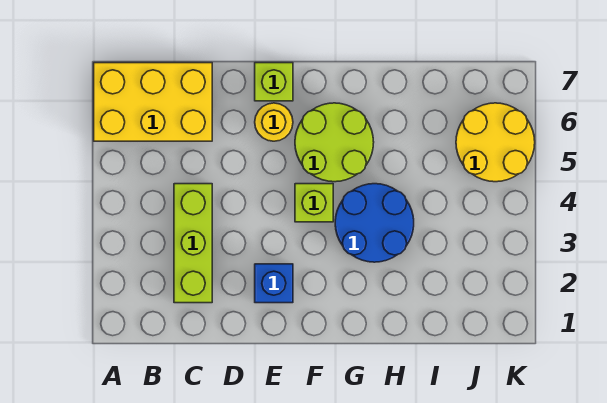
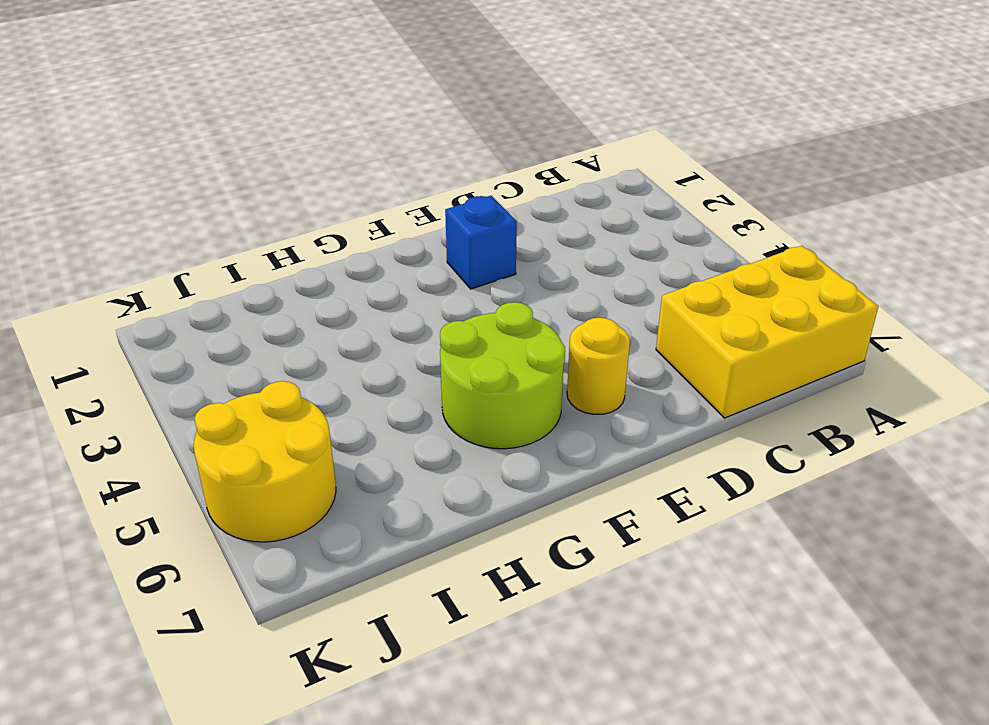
none -> lime 1x3 brick [174,184,212,303]
none -> lime 1x1 brick [255,63,293,101]

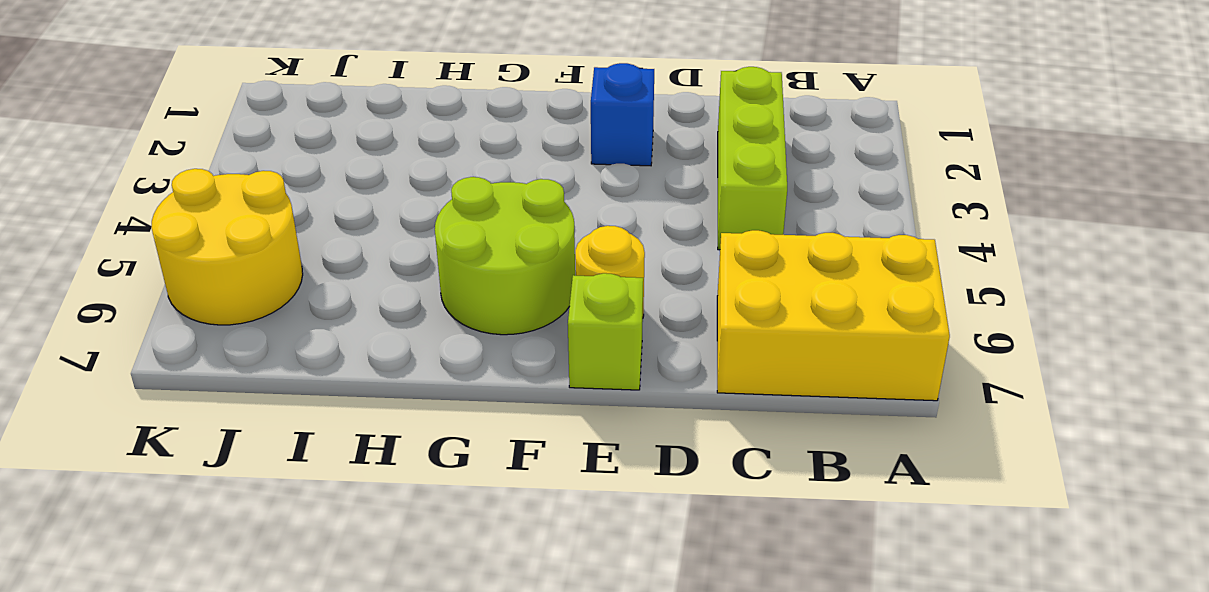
none -> lime 1x1 brick [295,184,333,222]
none -> blue 2x2 round brick [335,184,414,262]

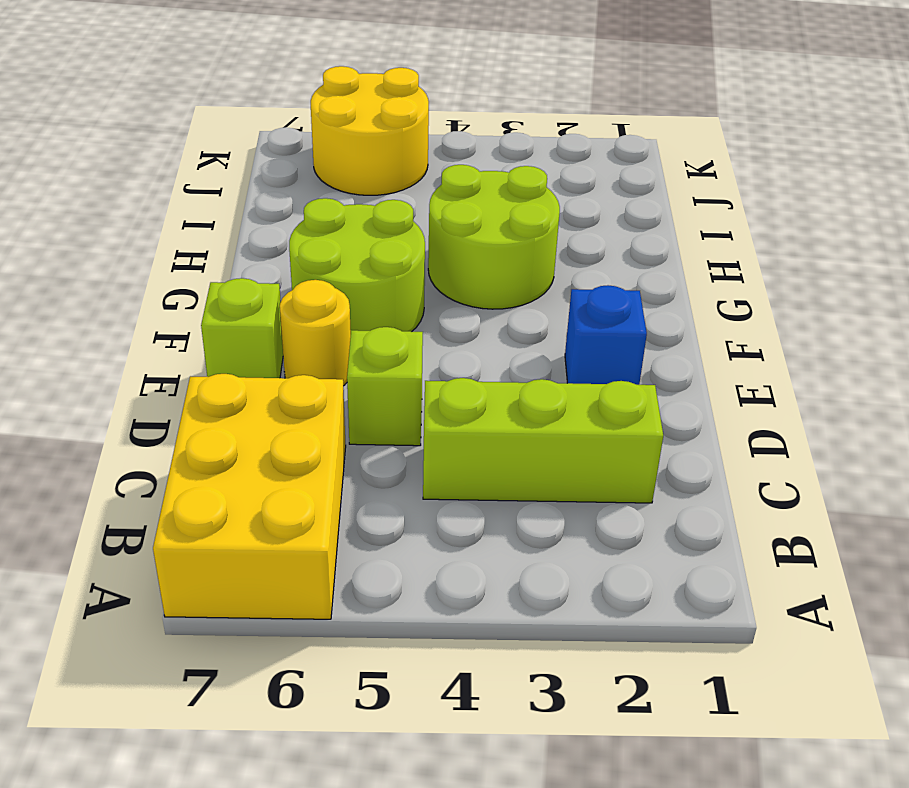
lime 1x1 brick [347,327,423,446] -> lime 1x1 brick moved to [295,184,333,222]
lime 2x2 round brick [428,165,560,309] -> blue 2x2 round brick [335,184,414,262]

